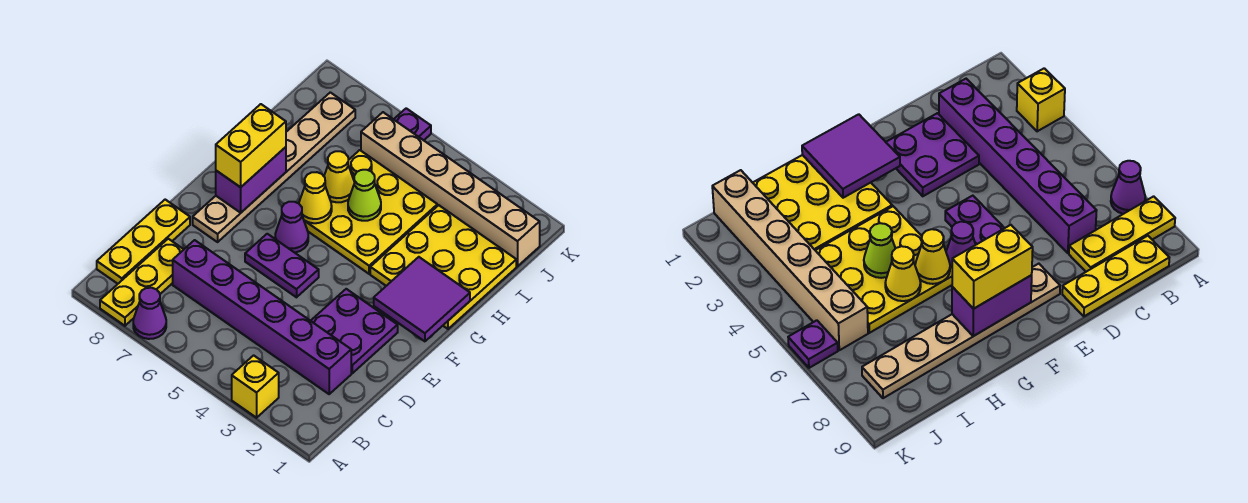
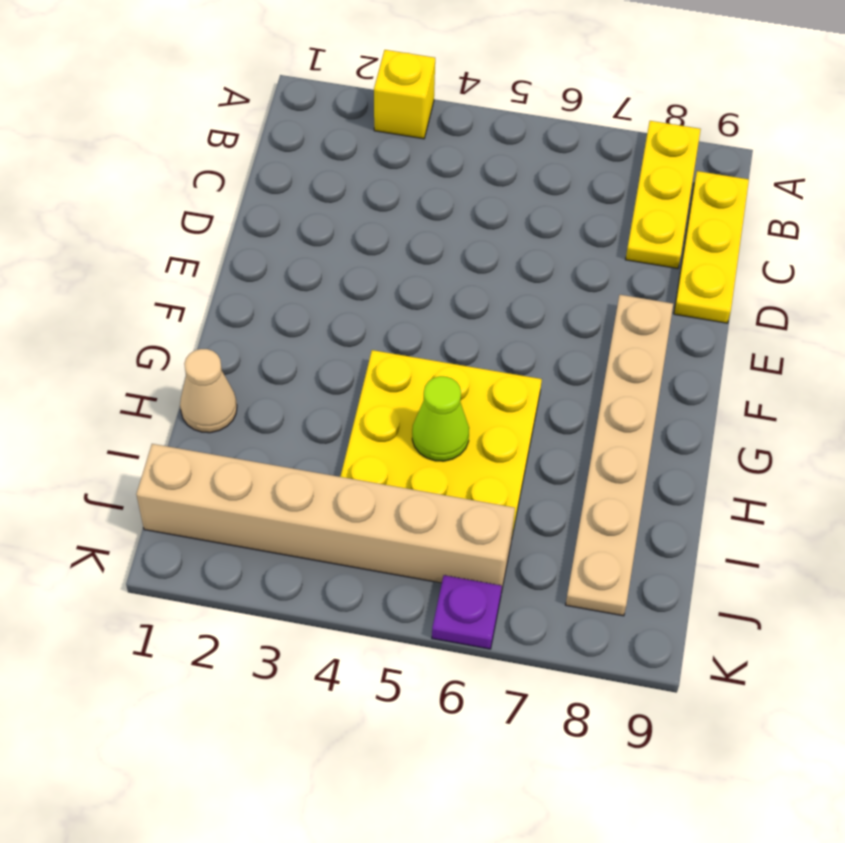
tan 1x1 cone [180,349,237,433] -> yellow 3x3 plate [370,205,516,329]
none -> purple 1x1 cone [133,288,166,339]
none -> purple 1x6 brick [173,240,351,394]
none -> purple 2x2 plate [311,289,398,373]

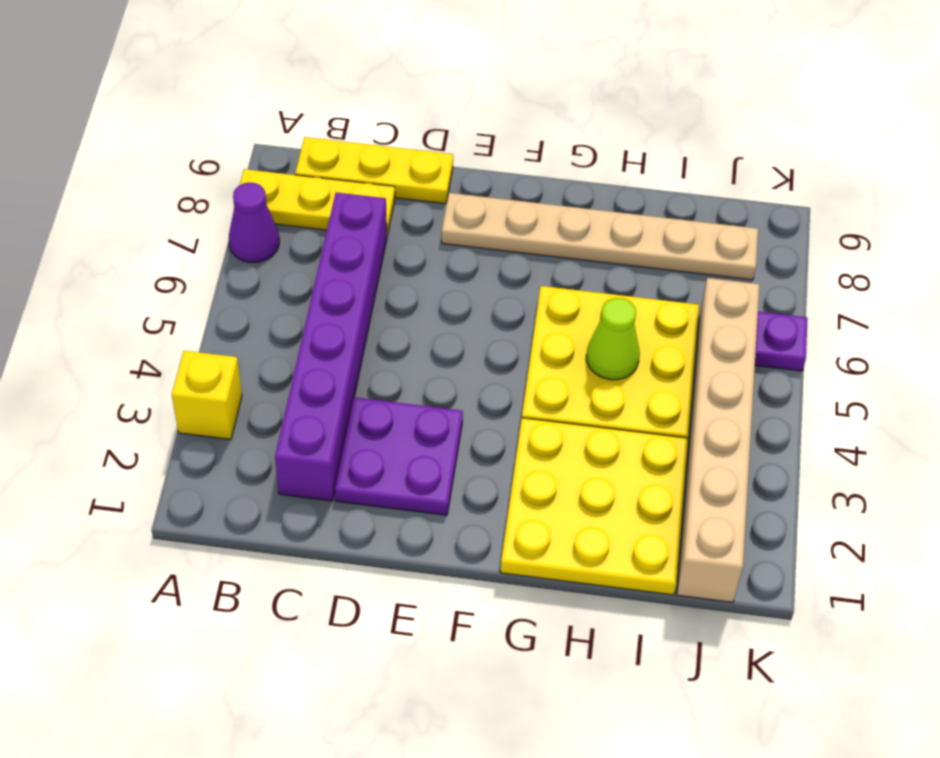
none -> purple 1x2 plate [245,234,319,297]
none -> purple 1x1 cone [275,202,308,253]
none -> purple 2x2 tile [374,257,470,341]

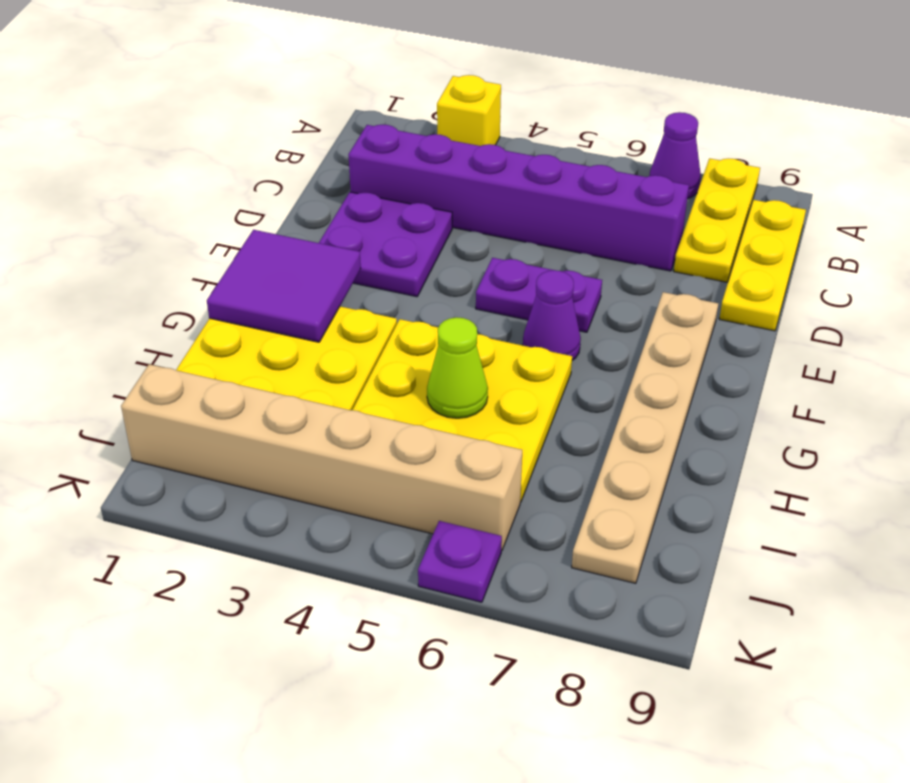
none -> purple 1x2 brick [216,147,286,213]
none -> yellow 1x1 cone [299,172,332,223]
none -> yellow 1x1 cone [324,151,354,202]

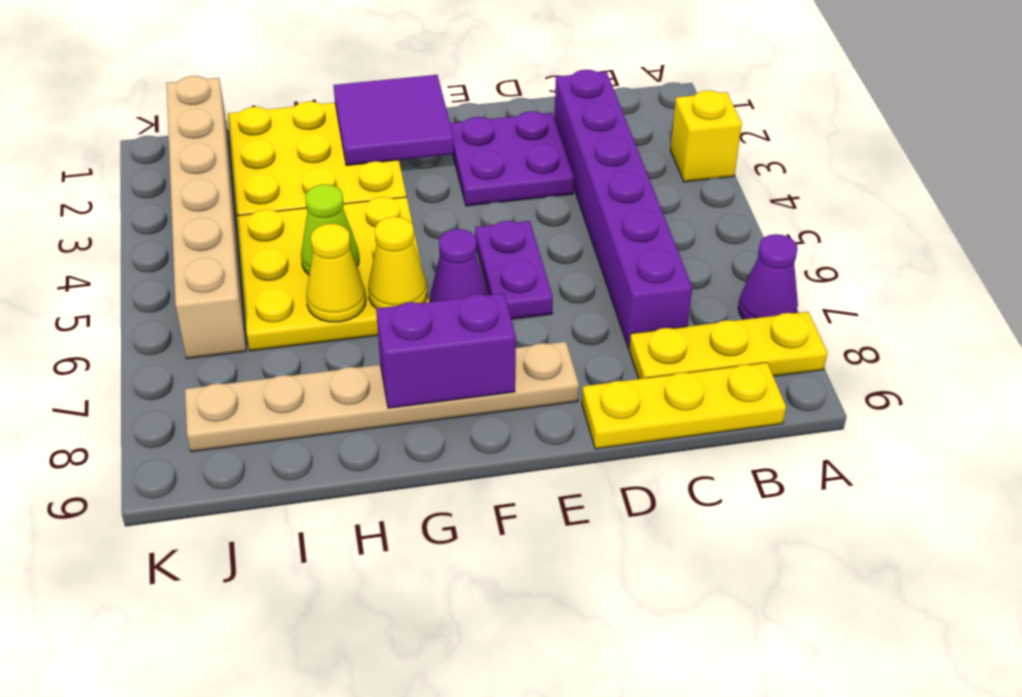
none -> purple 1x1 plate [394,108,431,140]
none -> yellow 1x2 brick [216,104,286,187]

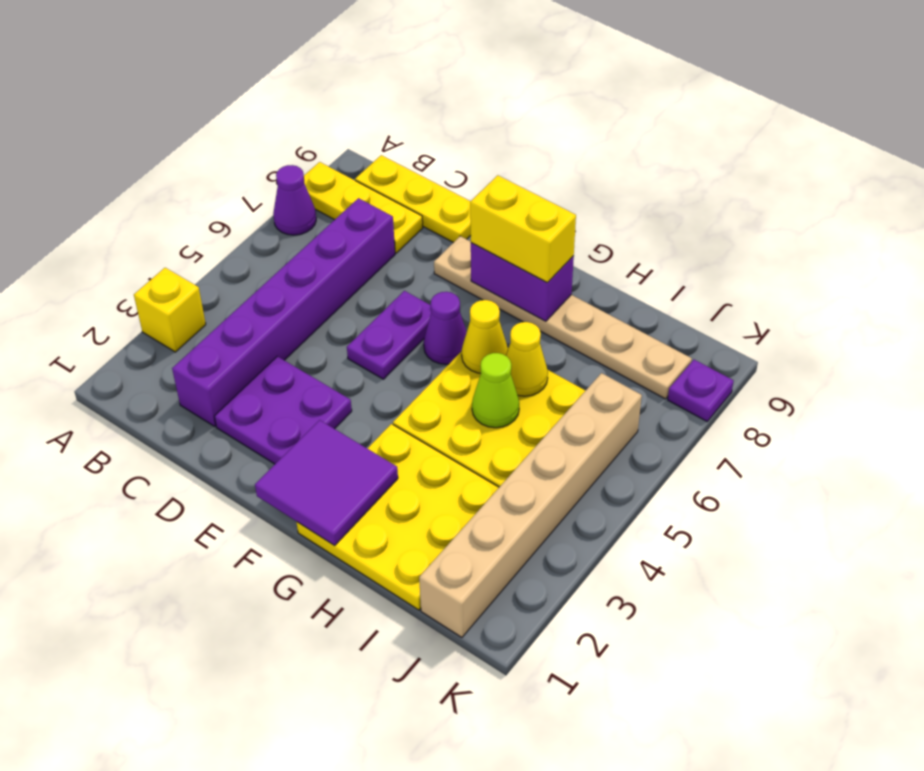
purple 1x1 plate [668,360,734,421] -> purple 1x1 plate moved to [394,108,431,140]

